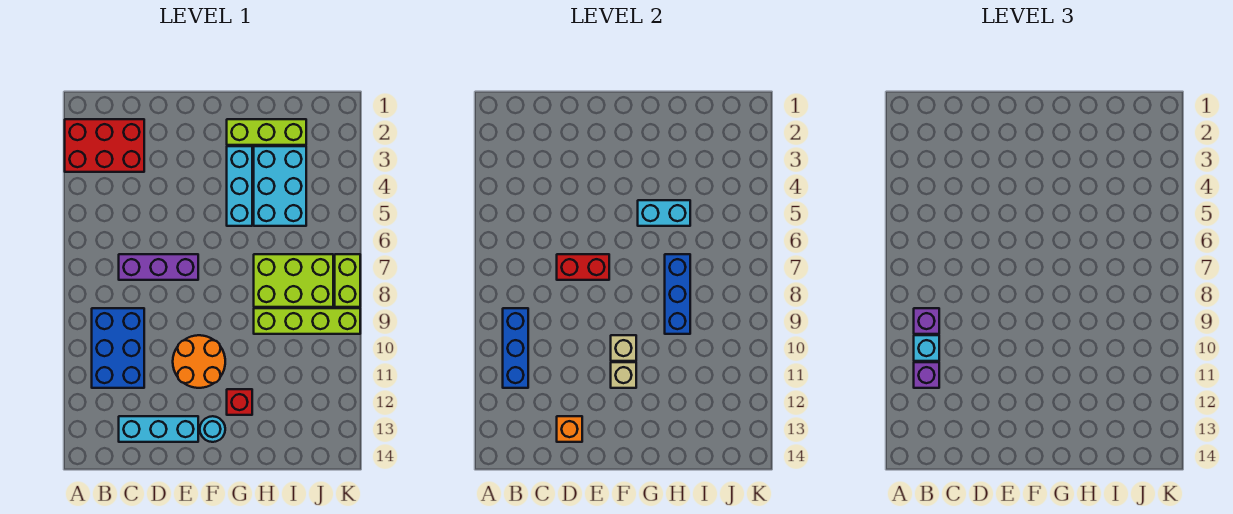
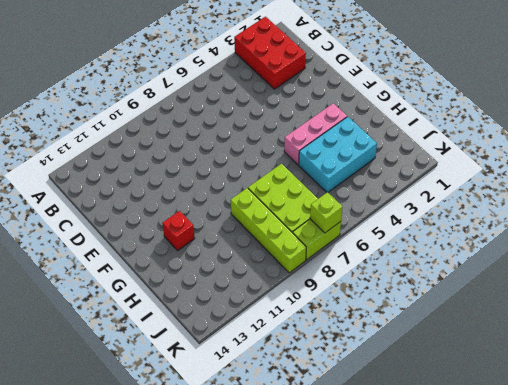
pink 1x3 brick [284,103,347,165] -> cyan 1x3 brick [227,146,252,226]
lime 1x1 brick [310,192,342,233] -> none
none -> blue 2x3 brick [92,308,144,388]
none -> purple 1x3 brick [119,254,198,280]
none -> cyan 1x3 brick [119,416,198,442]

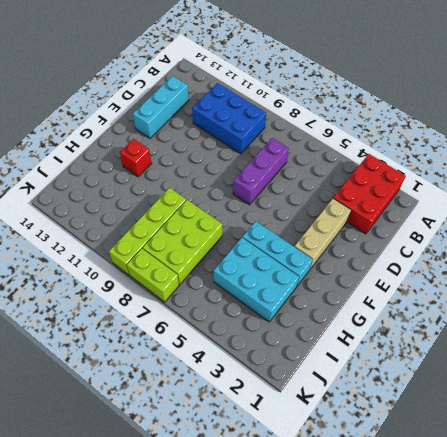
tan 1x3 brick [294,199,351,269] -> none
none -> orange 2x2 round brick [173,335,225,388]
none -> cyan 1x1 round brick [200,416,225,442]
none -> lime 1x3 brick [227,119,306,145]

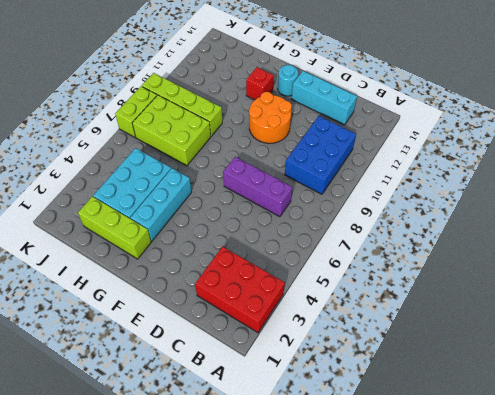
none -> blue 1x3 brick [503,308,528,388]
none -> red 1x2 brick [557,254,609,280]
none -> orange 1x1 brick [557,416,582,442]

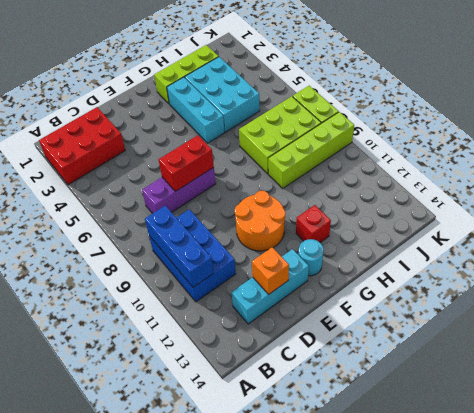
none -> tan 1x1 brick [611,335,636,361]
none -> tan 1x1 brick [611,362,636,388]
none -> cyan 1x2 brick [638,200,690,226]

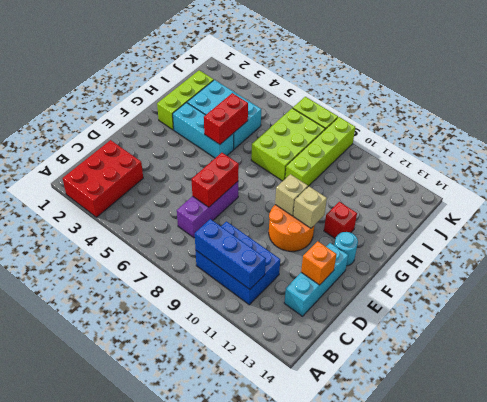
red 1x2 brick [204,93,248,144] -> cyan 1x2 brick [638,200,690,226]
none -> blue 1x3 brick [665,254,690,334]
none -> purple 1x1 brick [914,308,939,334]
none -> cyan 1x1 brick [914,335,939,361]

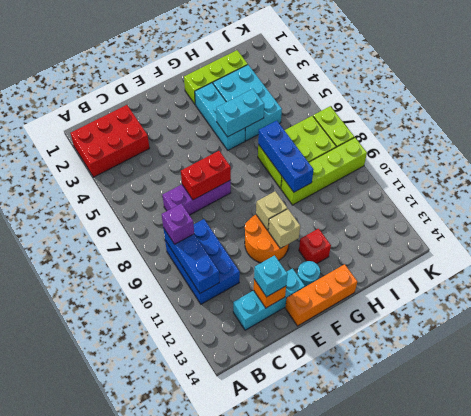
cyan 1x1 brick [254,255,288,297] -> cyan 1x1 brick moved to [914,335,939,361]
orange 1x3 brick [285,264,357,326] -> none
none -> purple 1x1 brick [914,362,939,388]

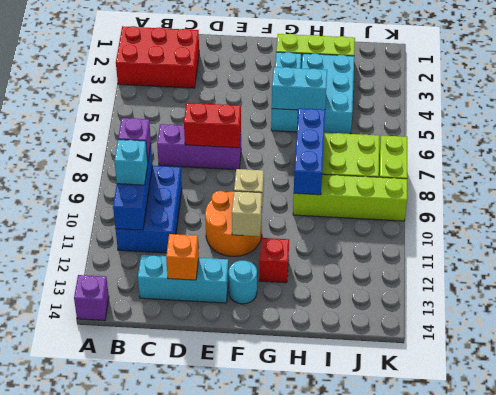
purple 1x1 brick [74,275,109,321] -> purple 1x1 brick moved to [914,362,939,388]

